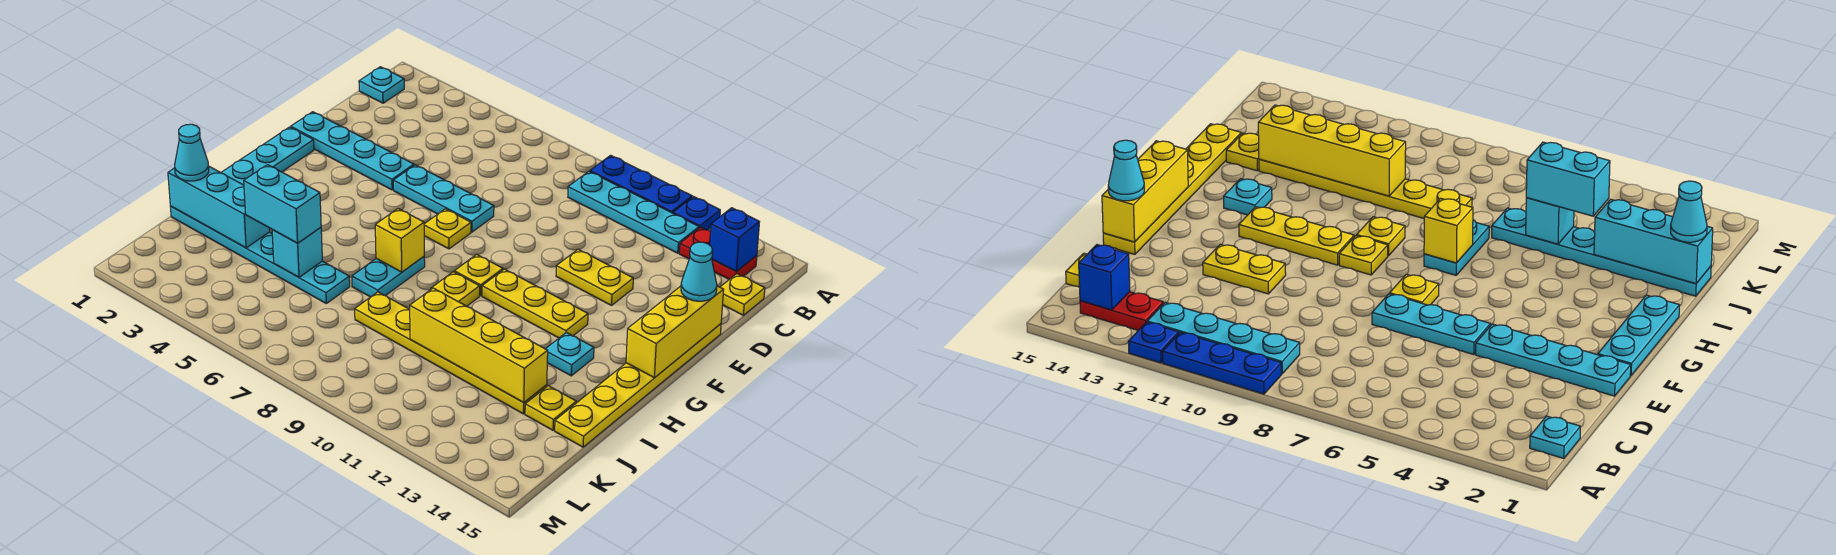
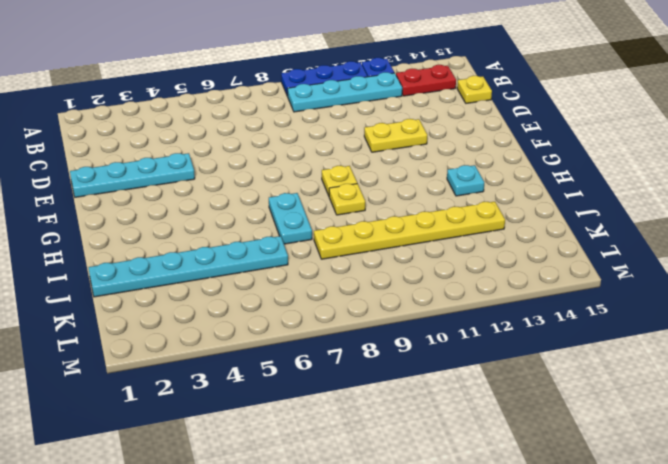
none -> cyan 1x1 plate [359,67,404,103]
none -> cyan 1x3 plate [393,165,494,232]
none -> yellow 1x6 plate [555,324,721,447]

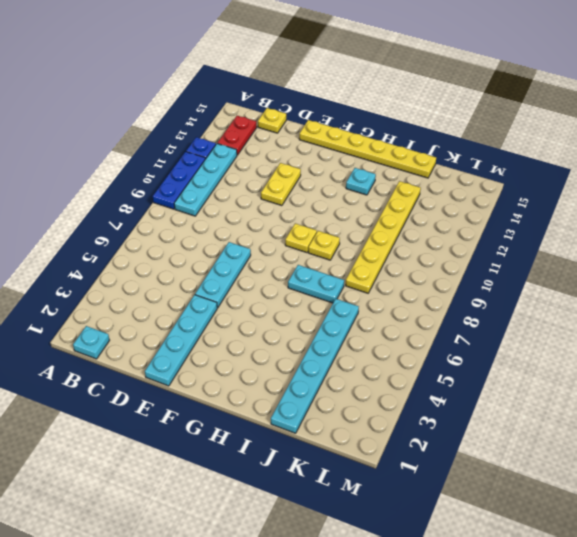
none -> cyan 1x3 plate [221,127,314,185]
none -> yellow 1x1 plate [424,209,471,249]
none -> yellow 1x3 plate [482,269,588,338]

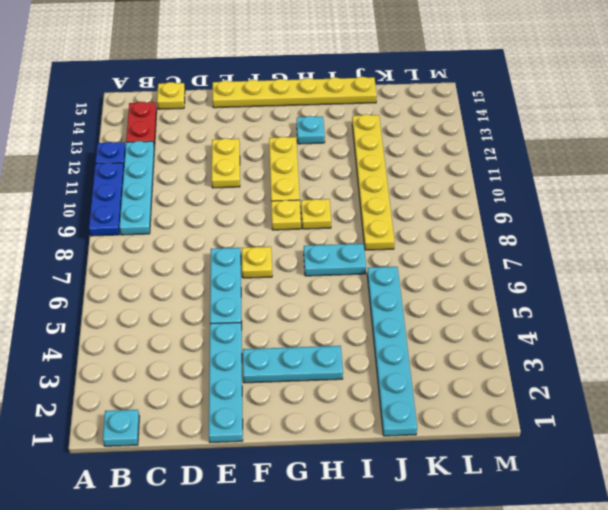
cyan 1x3 plate [243,346,343,383] -> cyan 1x3 plate moved to [221,127,314,185]
none -> yellow 1x1 plate [525,386,576,430]
none -> blue 1x1 brick [710,208,759,272]
none -> yellow 1x3 brick [626,286,724,378]

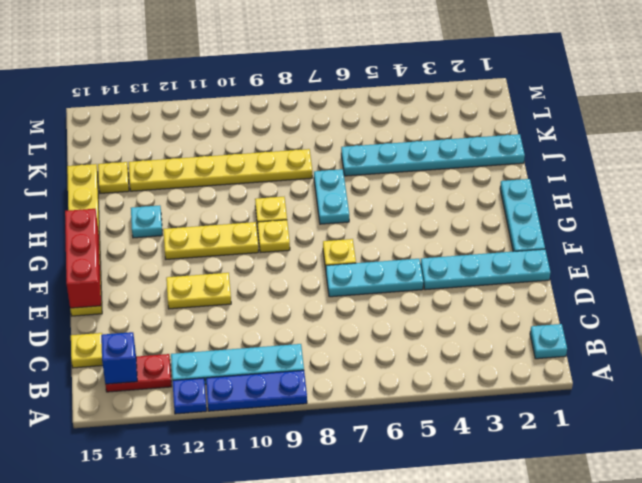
red 1x3 brick [65,209,101,308] -> yellow 1x3 brick [626,286,724,378]
none -> yellow 1x1 brick [375,209,424,272]
none -> cyan 1x3 brick [168,167,270,248]
none -> cyan 1x1 brick [272,228,322,277]

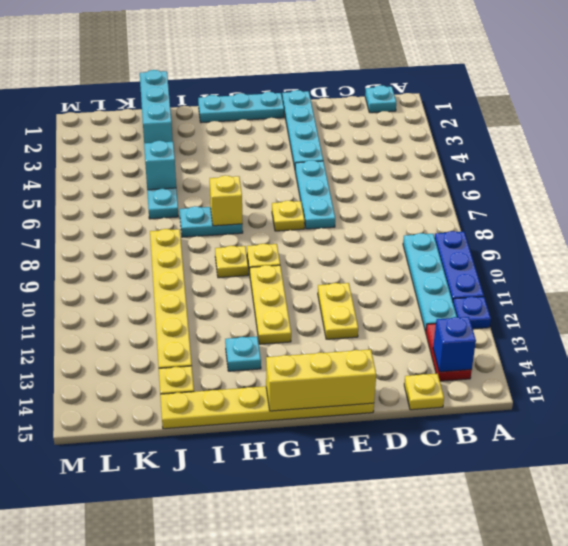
none -> yellow 1x4 brick [410,288,548,403]
none -> cyan 1x1 cone [681,242,717,301]
none -> cyan 1x1 cone [175,124,209,181]

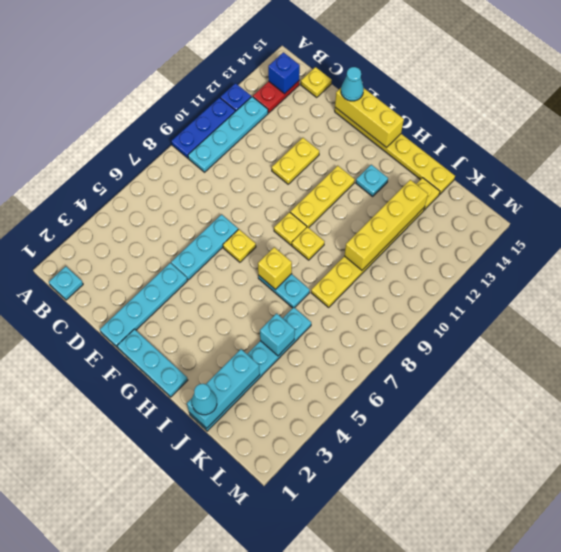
none -> cyan 1x2 brick [244,165,321,243]

